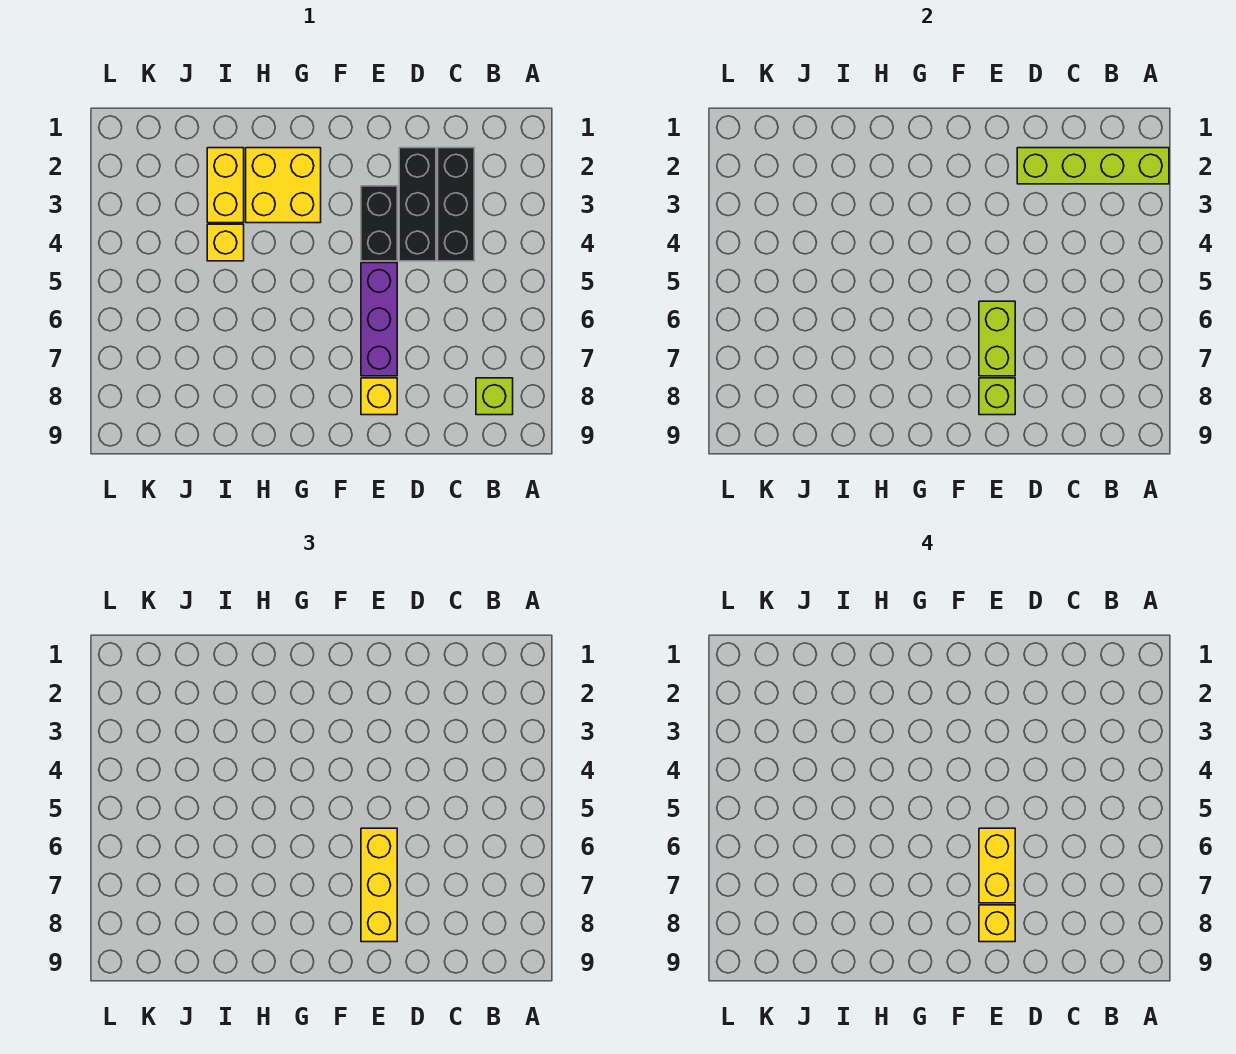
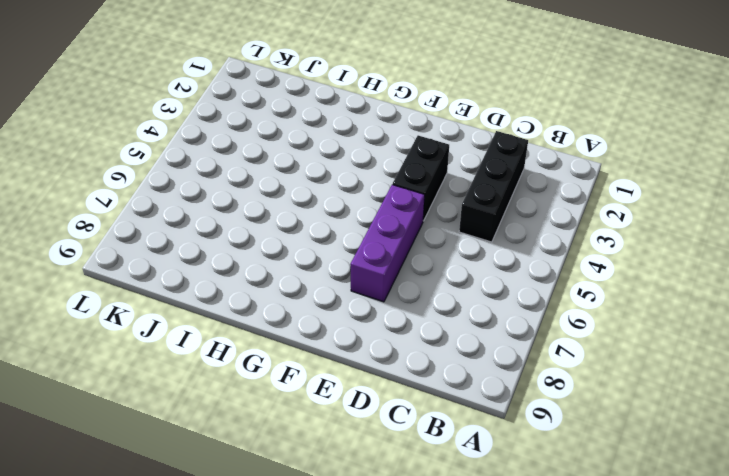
none -> lime 1x1 brick [476,378,513,415]
none -> black 1x3 brick [399,148,436,261]
none -> yellow 1x1 brick [361,378,397,415]

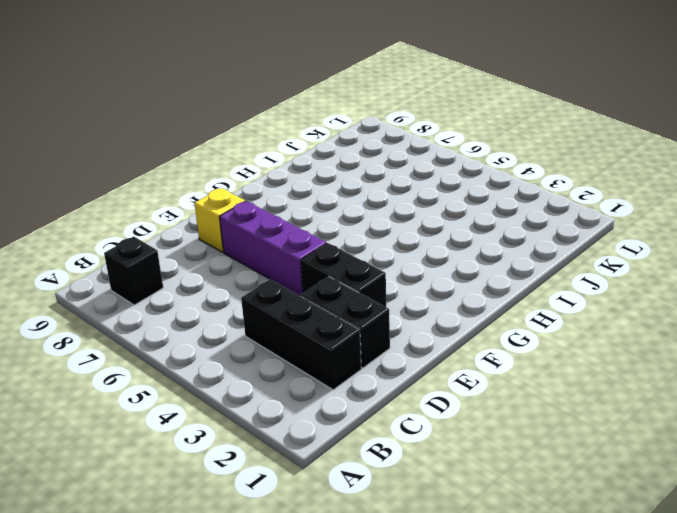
black 1x1 brick [104,236,163,305] -> lime 1x1 brick [476,378,513,415]
black 1x2 brick [301,276,390,368] -> black 1x3 brick [399,148,436,261]
none -> yellow 2x2 brick [246,148,321,223]
none -> yellow 1x2 brick [207,148,244,223]
none -> yellow 1x1 brick [207,224,244,261]

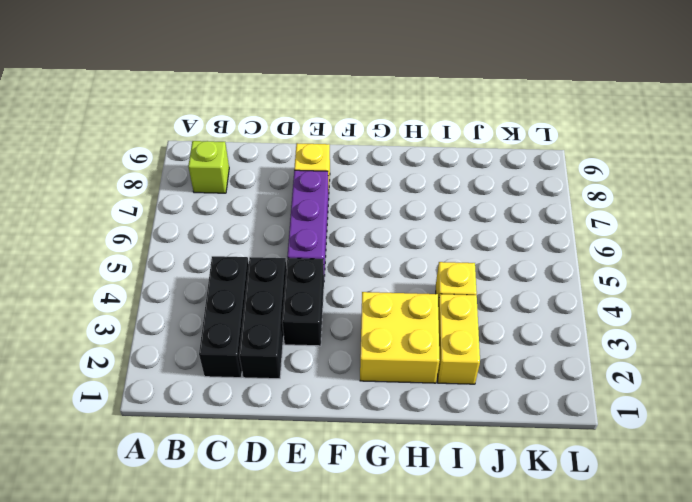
none -> lime 1x4 brick [1017,148,1169,184]
none -> lime 1x2 brick [979,301,1015,376]
none -> lime 1x1 brick [979,378,1015,415]

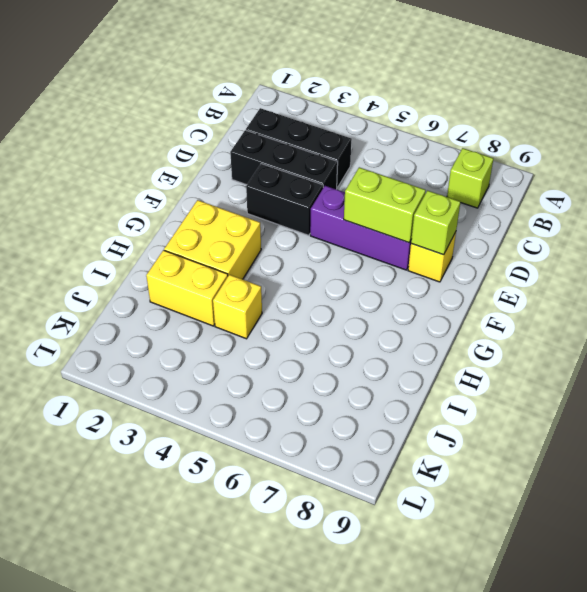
none -> lime 1x4 brick [1017,148,1169,184]
none -> yellow 1x3 brick [361,828,397,942]
none -> yellow 1x2 brick [979,828,1015,903]

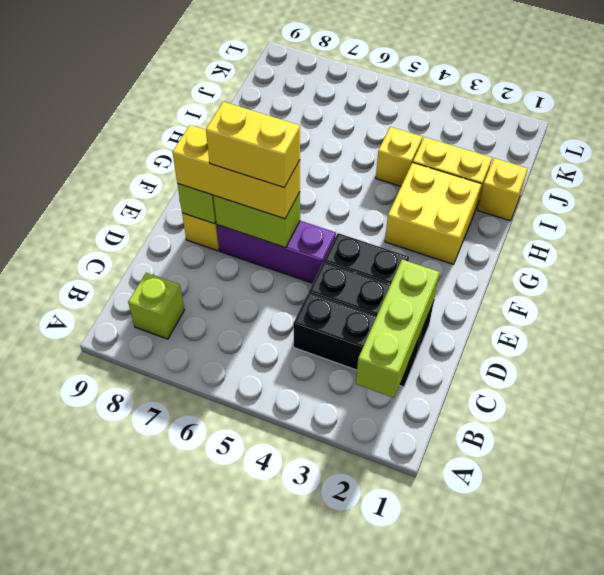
lime 1x3 brick [356,260,440,398] -> lime 1x4 brick [1017,148,1169,184]
yellow 1x1 brick [478,158,528,221] -> yellow 1x1 brick moved to [979,905,1015,942]

